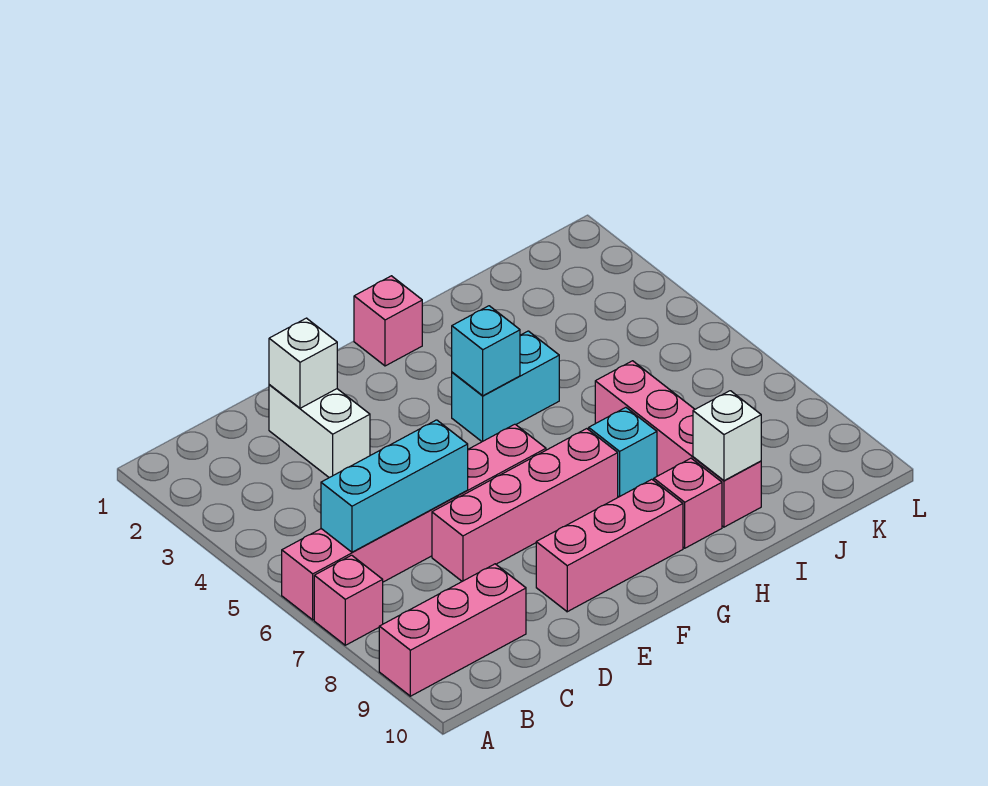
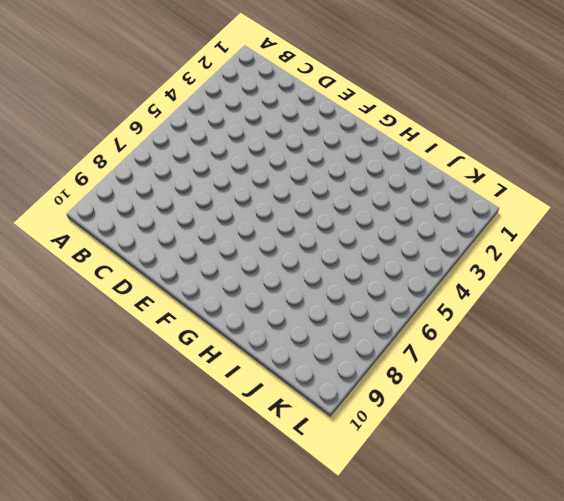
none -> pink 1x6 brick [282,424,546,620]
none -> pink 1x1 brick [314,555,383,645]
none -> pink 1x3 brick [379,564,526,696]

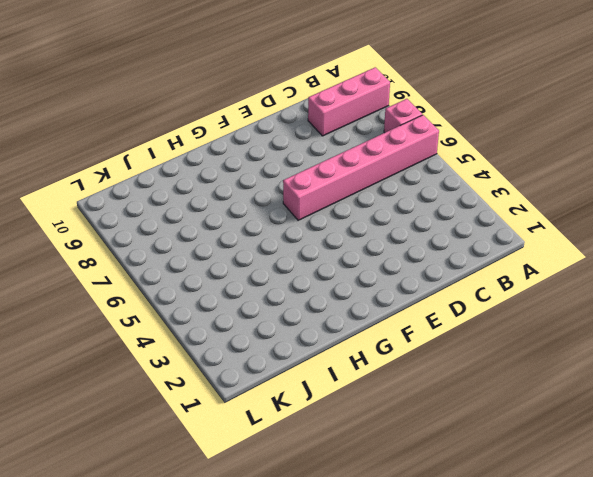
none -> white 1x2 brick [269,385,370,478]
none -> pink 1x4 brick [432,429,618,581]
none -> pink 1x3 brick [536,479,683,612]

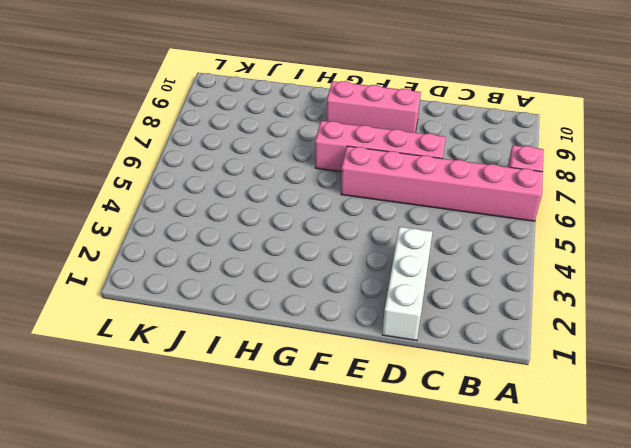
white 1x3 brick [382,227,432,341] -> white 1x2 brick [269,385,370,478]
none -> pink 1x3 brick [379,564,526,696]
none -> pink 1x1 brick [354,276,422,366]
none -> cyan 1x2 brick [452,331,559,442]

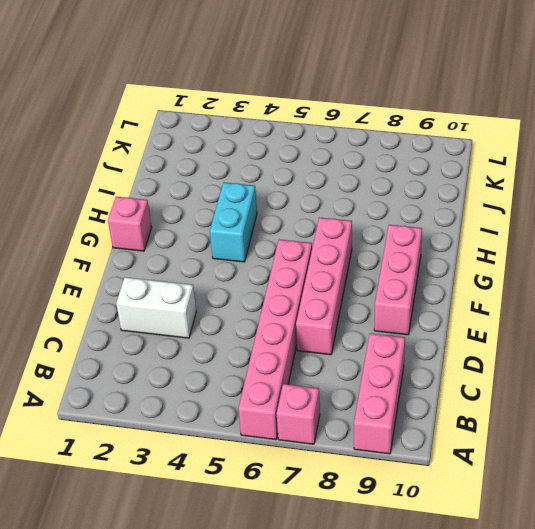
none -> cyan 1x1 brick [589,407,657,497]
none -> pink 1x1 brick [654,458,722,548]
none -> pink 1x4 brick [595,361,761,527]

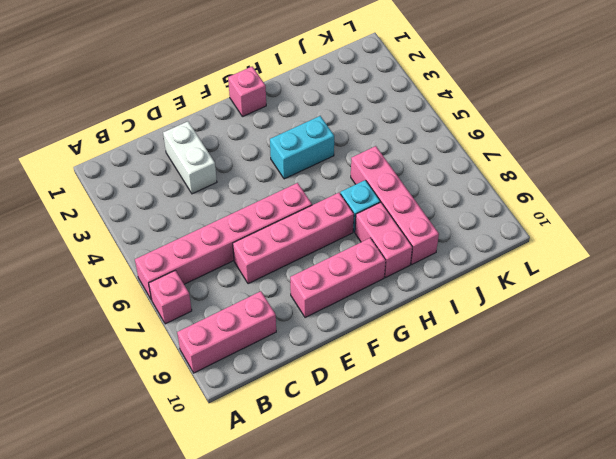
pink 1x2 brick [355,202,412,278] -> pink 1x1 brick [654,458,722,548]
none -> cyan 1x3 brick [321,420,468,552]
none -> white 1x1 brick [269,318,337,408]
none -> cyan 1x1 brick [452,306,520,396]

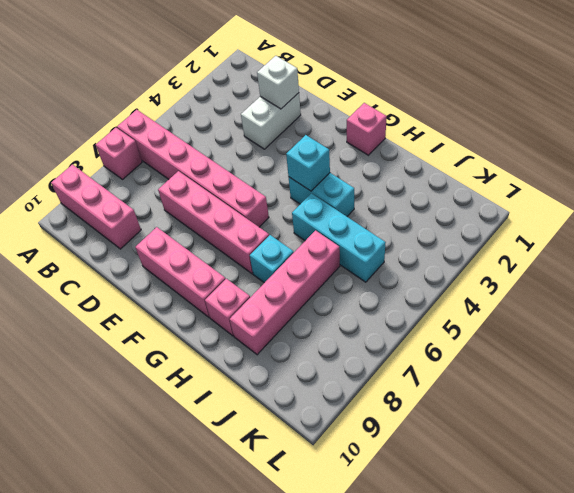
cyan 1x3 brick [292,193,386,282] -> cyan 1x3 brick moved to [321,420,468,552]
none -> white 1x1 brick [693,391,761,481]

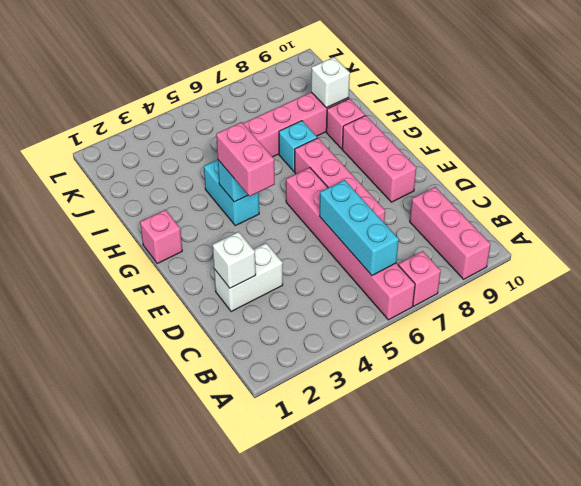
pink 1x2 brick [216,122,275,196] -> none

